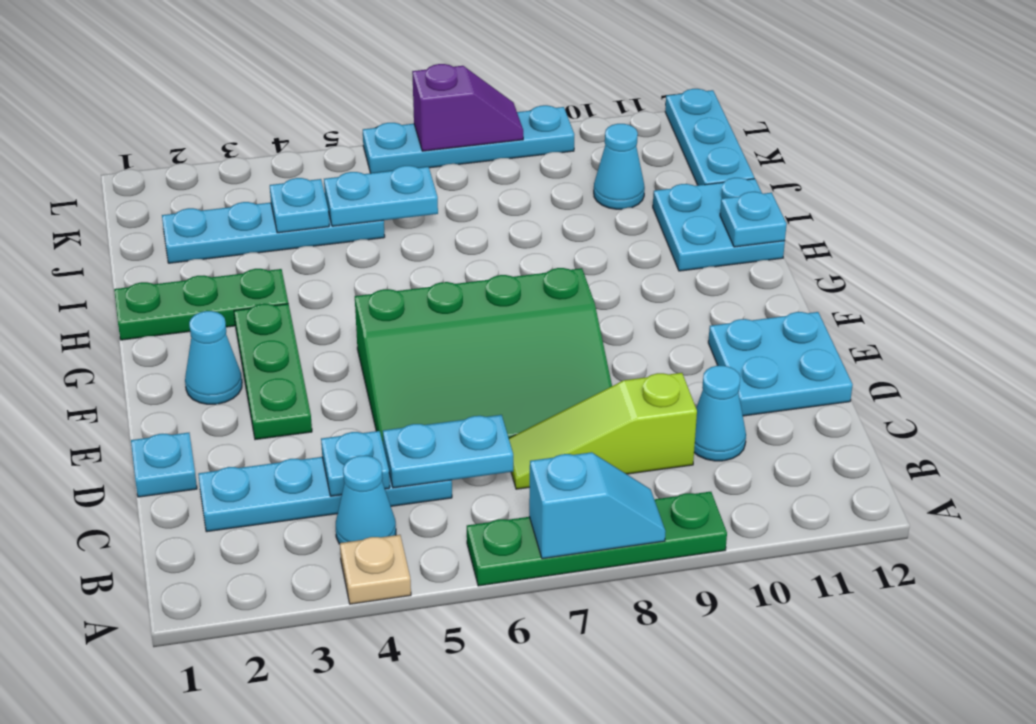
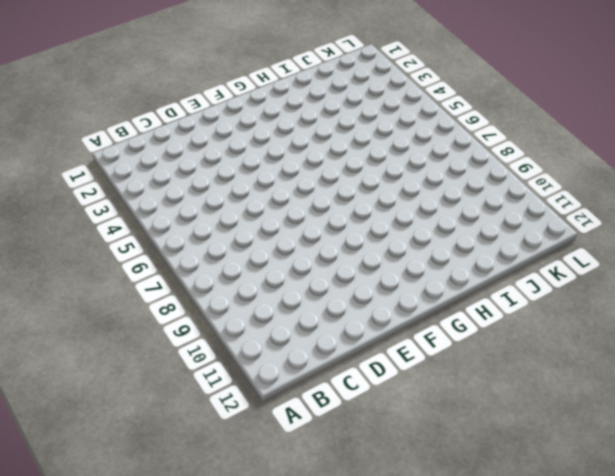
none -> tan 1x1 plate [340,535,411,604]
none -> green 1x4 plate [467,492,727,586]
none -> cyan 1x1 cone [336,456,396,544]

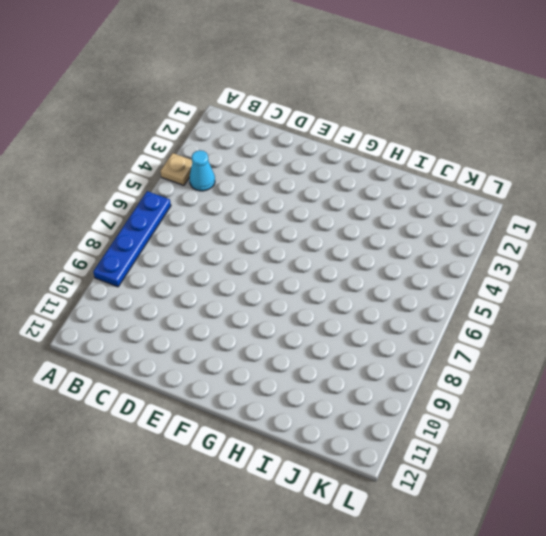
blue 1x4 plate [93,191,171,287] -> green 1x4 plate [467,492,727,586]
none -> cyan 1x4 plate [198,457,452,532]
none -> lime 1x3 slope [509,373,697,489]
none -> cyan 1x1 cone [694,366,746,461]

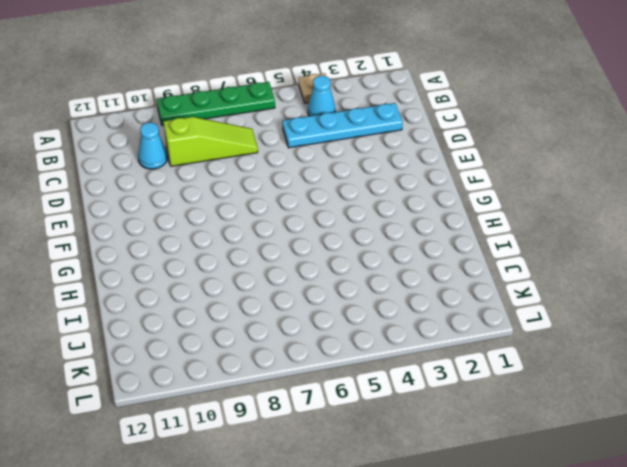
none -> cyan 1x1 plate [131,433,197,497]
none -> green 3x4 slope [355,268,612,442]
none -> cyan 2x2 plate [708,312,853,416]

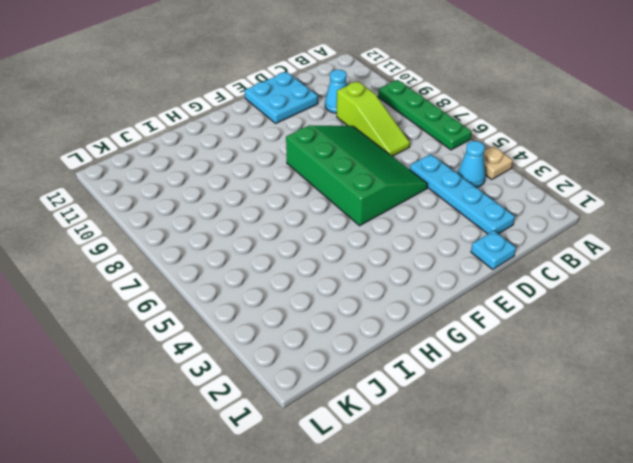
none -> green 1x3 plate [234,304,312,440]
none -> cyan 1x1 cone [185,311,242,404]
none -> green 1x3 plate [114,269,288,340]

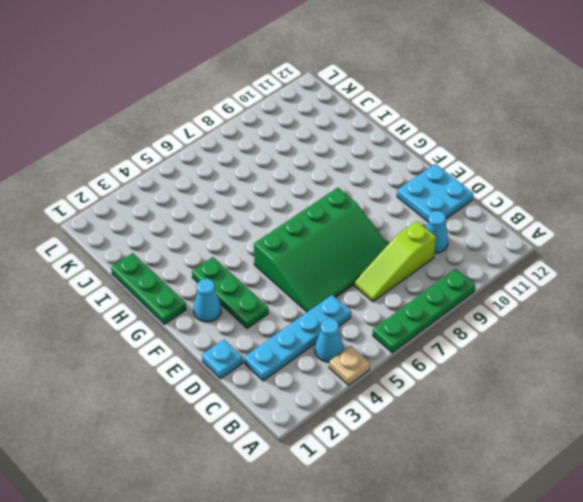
green 1x3 plate [111,253,186,324] -> green 1x3 plate turned to [114,269,288,340]
none -> cyan 2x2 plate [653,178,785,271]
none -> cyan 1x4 plate [162,202,385,263]
none -> cyan 1x1 cone [594,124,645,209]

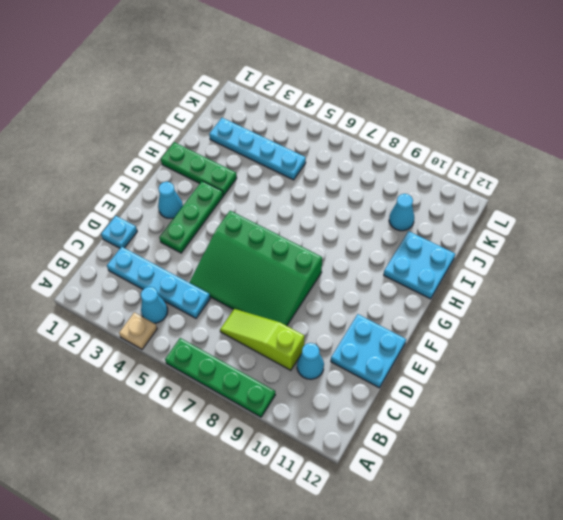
none -> cyan 1x3 plate [665,89,754,185]
none -> cyan 1x4 plate [363,105,574,173]
none -> cyan 1x2 slope [529,452,666,559]

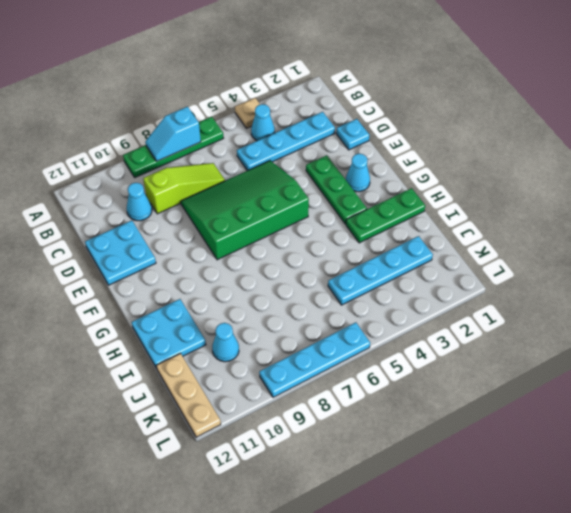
tan 1x3 plate [156,353,221,437] -> cyan 1x3 plate [665,89,754,185]
none -> cyan 1x1 plate [321,431,390,496]
none -> cyan 1x2 plate [383,415,513,488]
none -> cyan 1x1 plate [720,192,787,247]

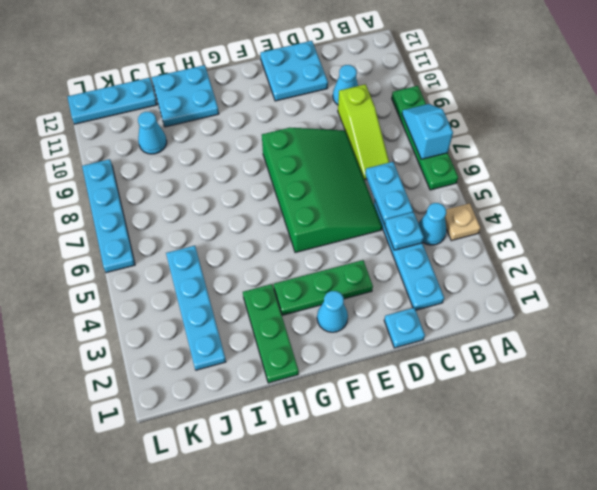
none -> cyan 1x1 plate [720,192,787,247]
none -> cyan 1x1 plate [270,178,329,233]
none -> cyan 1x2 plate [324,166,438,226]

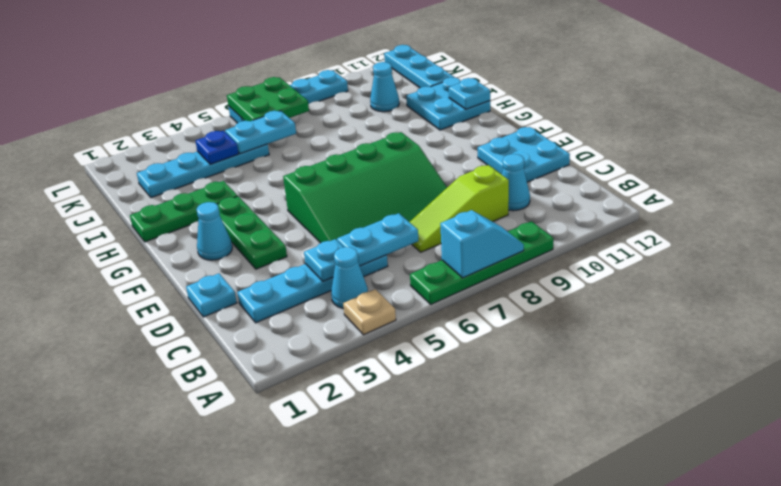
blue 1x1 plate [196,131,238,164] -> cyan 1x1 plate [270,178,329,233]
green 2x2 plate [227,77,309,121] -> purple 1x2 slope [412,64,523,151]

